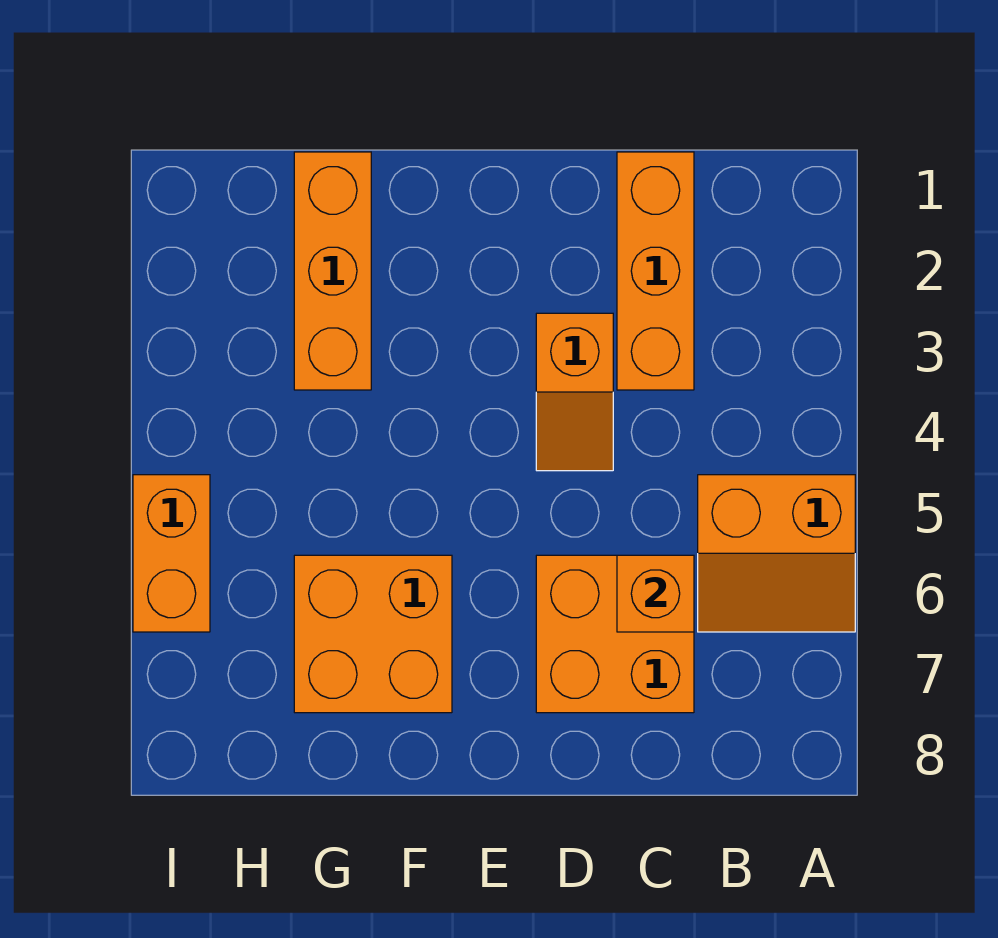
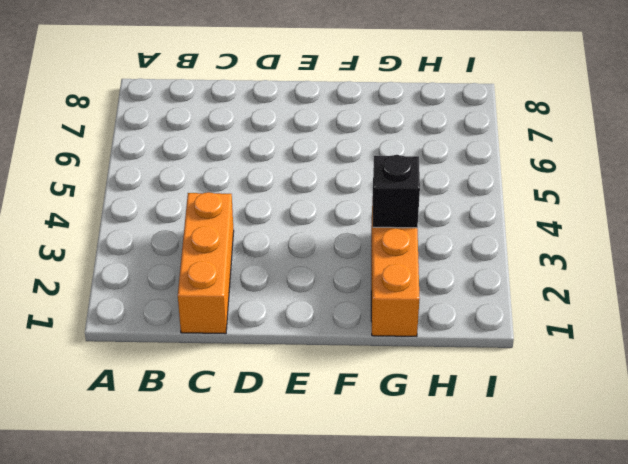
black 1x1 brick [373,155,420,228] -> none
none -> orange 2x2 slope [698,475,855,632]
none -> orange 2x2 brick [536,555,694,713]

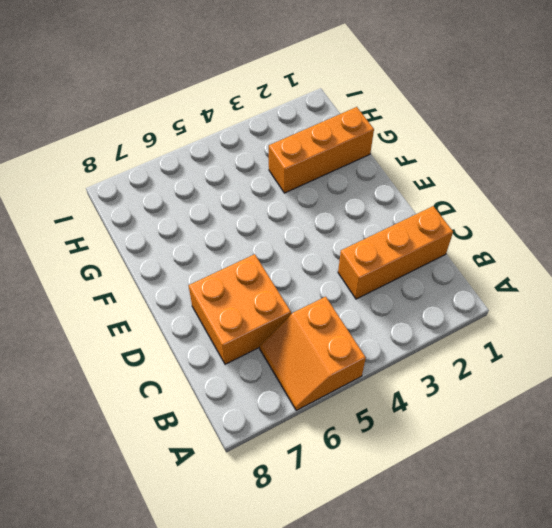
none -> orange 1x2 slope [536,313,613,471]
none -> orange 2x2 brick [294,555,452,713]

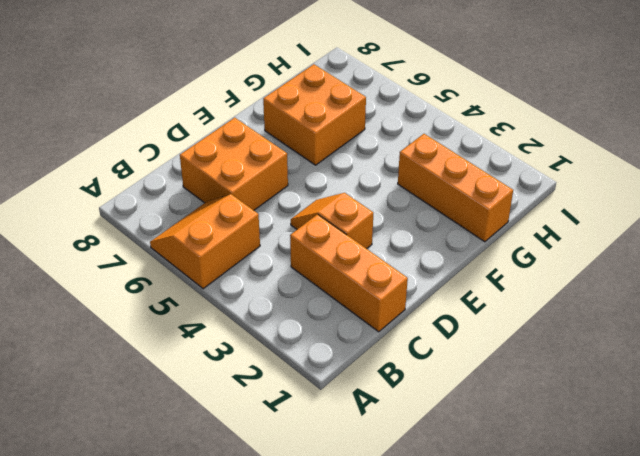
none -> orange 1x2 brick [133,475,210,632]
none -> orange 1x1 brick [617,555,694,632]

